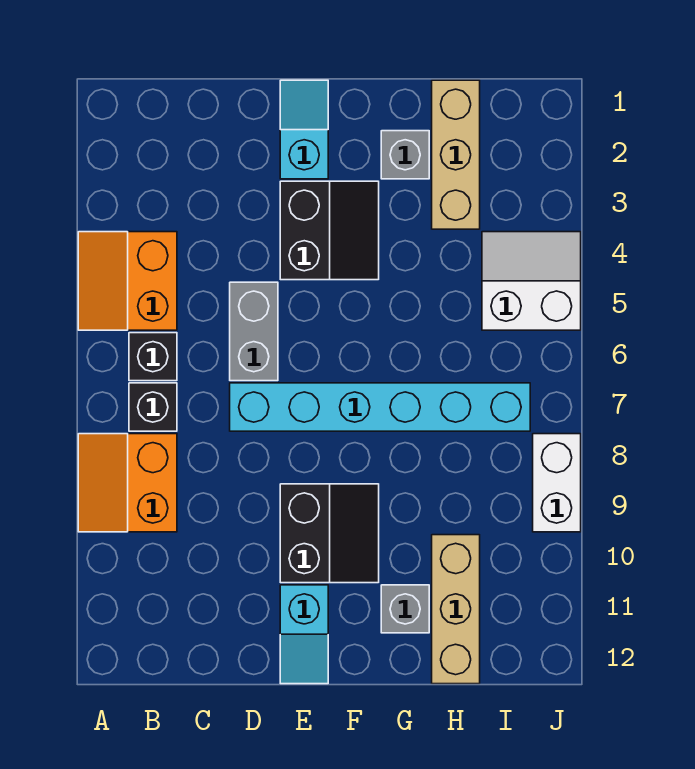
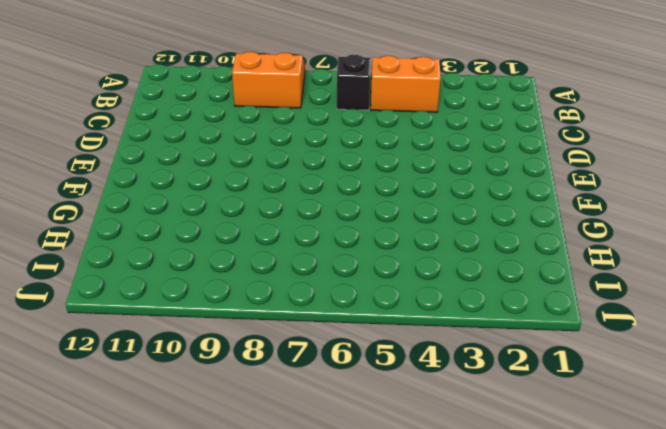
none -> black 1x1 brick [129,383,177,431]
none -> grey 1x2 brick [230,282,278,381]
none -> cyan 1x6 brick [230,383,530,431]

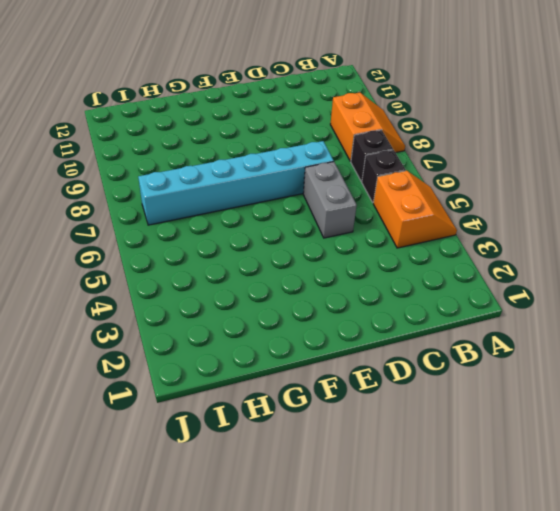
none -> cyan 1x2 slope [280,80,328,179]
none -> black 2x2 slope [280,181,379,280]
none -> black 2x2 slope [280,484,379,583]

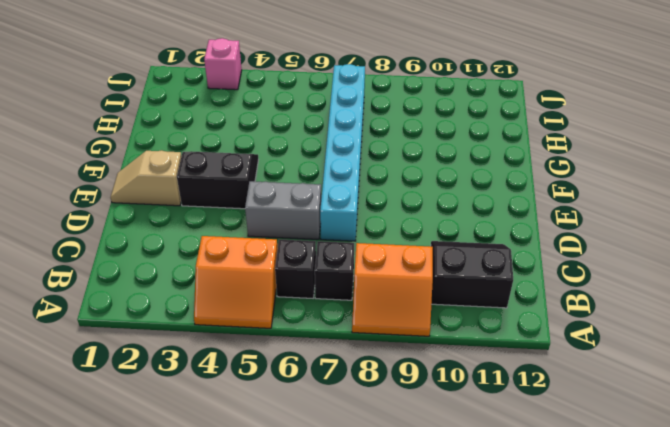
black 2x2 slope [431,241,513,308] -> black 2x2 slope moved to [280,484,379,583]
tan 1x2 slope [111,150,181,206] -> cyan 1x2 slope [280,80,328,179]
pink 1x1 brick [204,38,242,90] -> none
none -> cyan 1x2 slope [280,585,328,684]
none -> grey 1x1 brick [381,131,429,179]
none -> grey 1x1 brick [381,585,429,633]

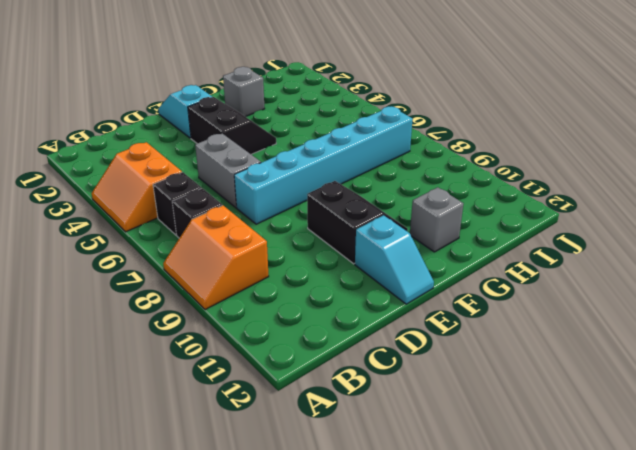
none -> tan 1x3 brick [432,80,480,229]
none -> tan 1x3 brick [432,535,480,684]
none -> white 2x2 slope [482,232,581,330]

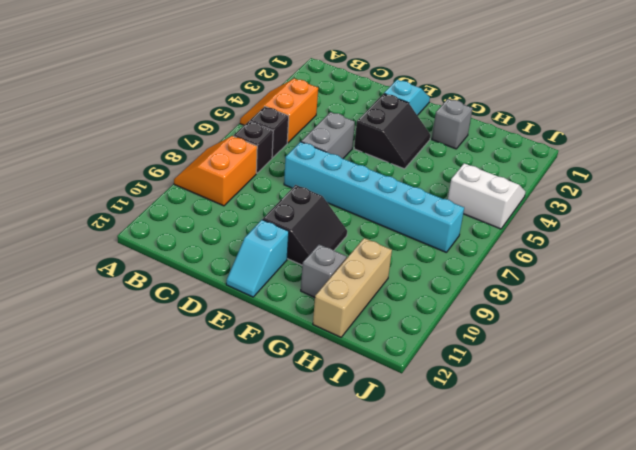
none -> tan 1x3 brick [432,80,480,229]
none -> white 1x2 brick [533,434,581,532]

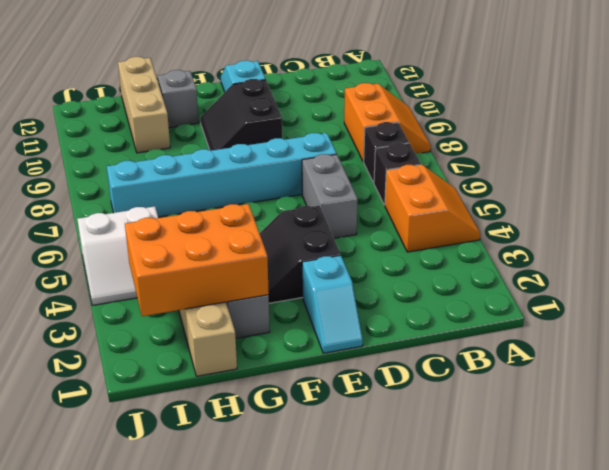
orange 2x3 brick [125,204,269,316] -> none
none -> white 1x2 brick [533,434,581,532]

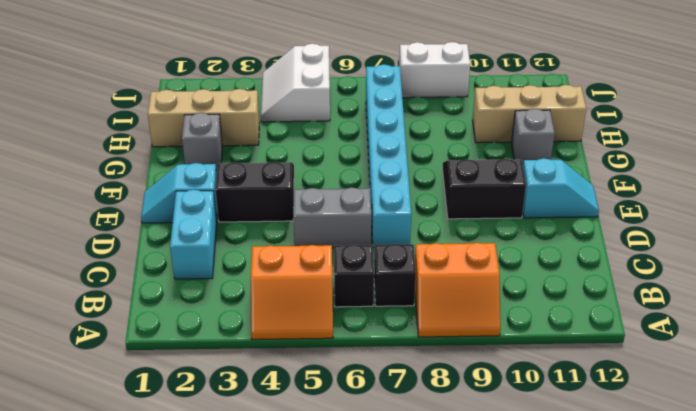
cyan 1x2 brick [170,190,217,279] -> none

